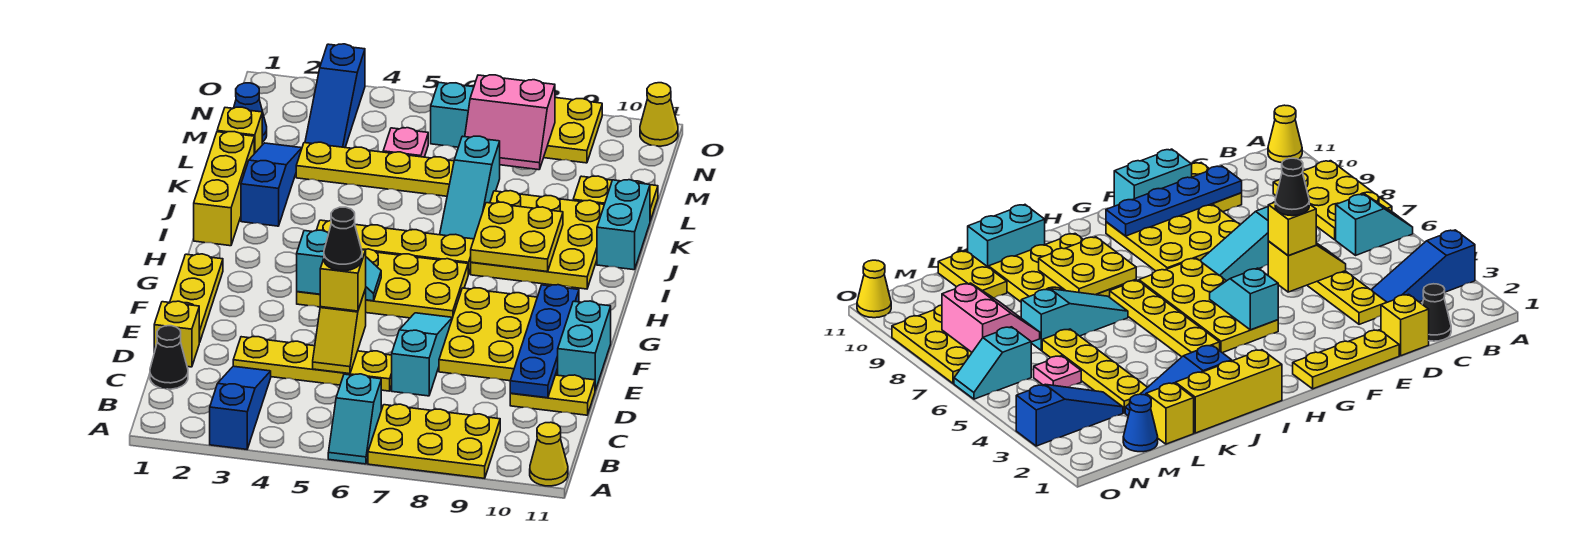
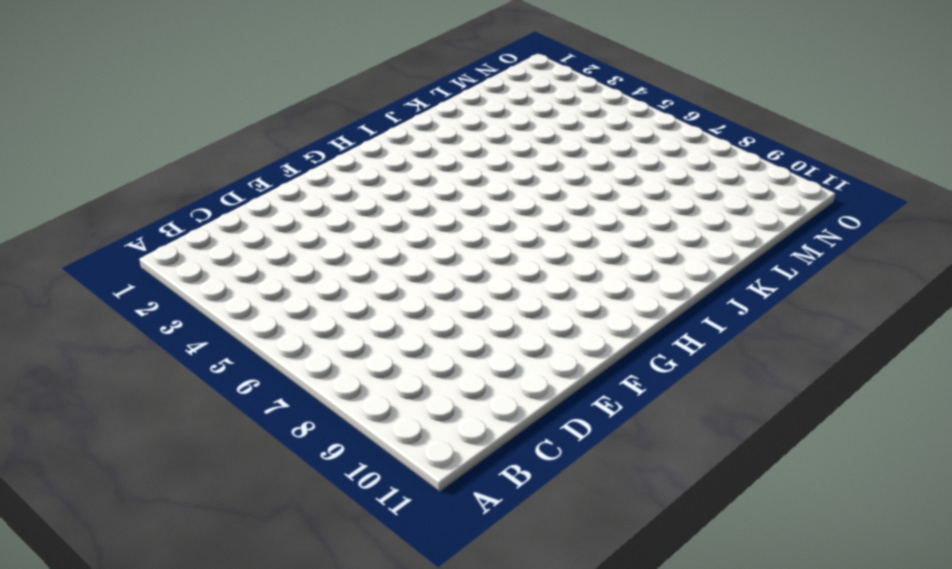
none -> blue 1x3 slope [210,366,271,449]
none -> cyan 1x2 slope [328,374,381,464]
none -> yellow 2x3 plate [368,404,500,478]
none -> yellow 1x1 cone [530,422,568,486]

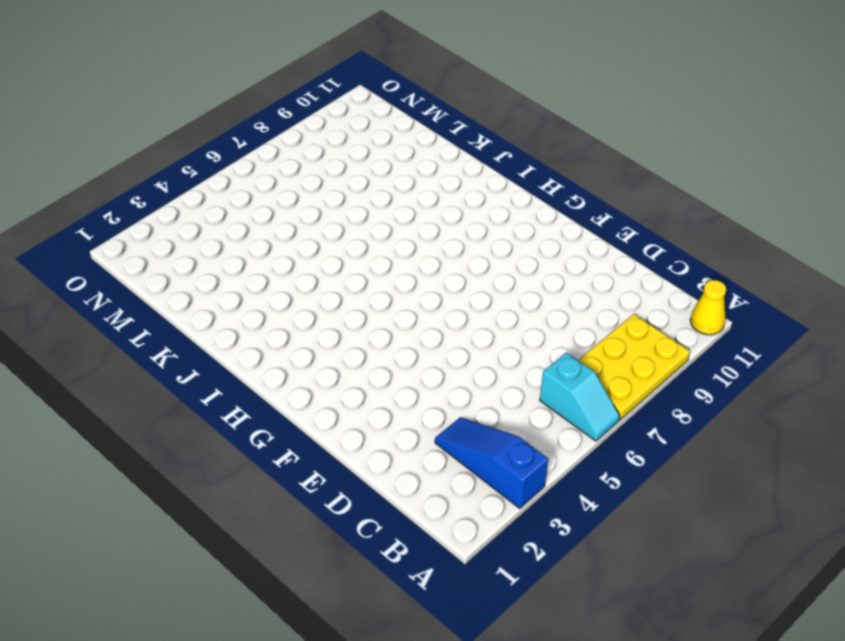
none -> black 1x1 cone [150,326,188,389]
none -> yellow 1x1 brick [154,301,200,367]
none -> yellow 1x4 plate [233,337,392,391]
none -> cyan 1x3 slope [392,313,453,396]

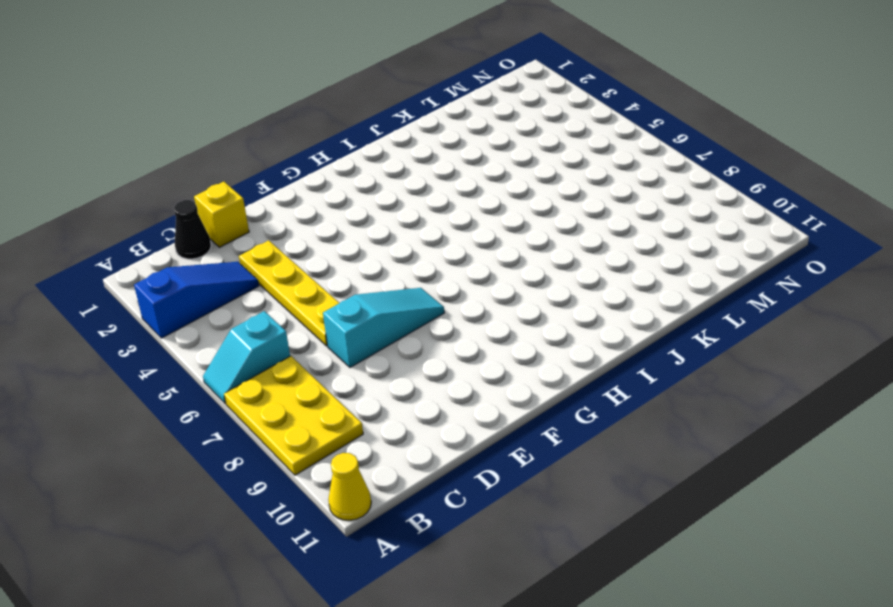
none -> yellow 1x2 plate [510,375,595,415]
none -> yellow 1x3 plate [170,254,223,342]
none -> yellow 3x3 plate [439,288,558,381]
none -> cyan 1x2 brick [558,301,611,390]

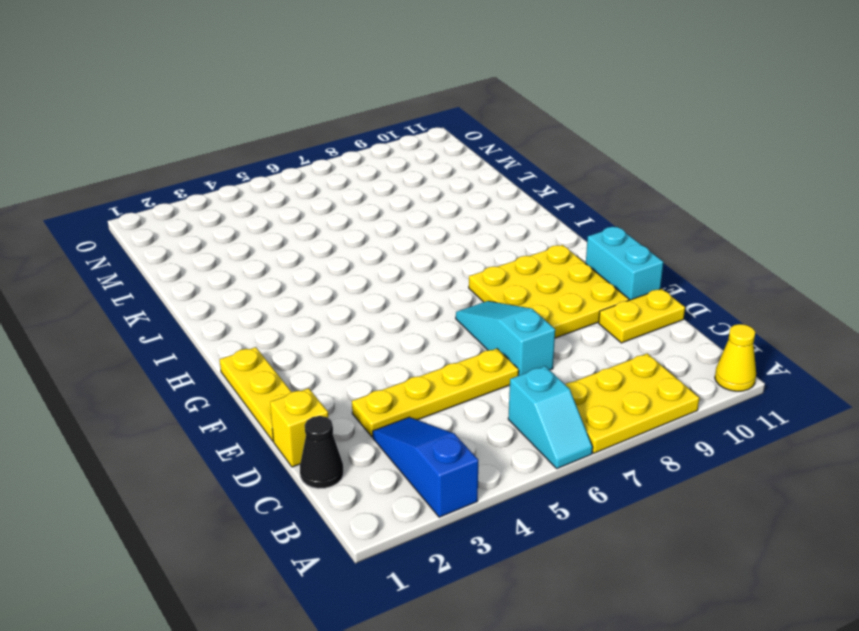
none -> yellow 2x4 plate [297,249,468,318]
none -> yellow 1x3 brick [194,132,254,246]
none -> yellow 1x4 plate [316,220,474,274]
none -> yellow 3x3 plate [471,191,604,289]

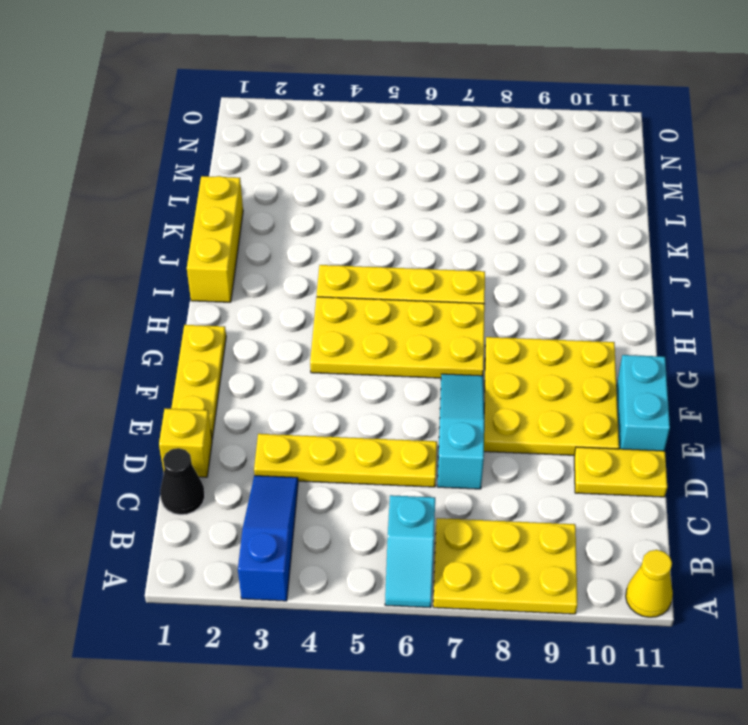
none -> yellow 3x3 plate [471,191,604,289]
none -> blue 1x3 slope [241,143,302,226]
none -> cyan 1x3 slope [440,136,500,239]
none -> cyan 1x2 brick [597,180,650,270]

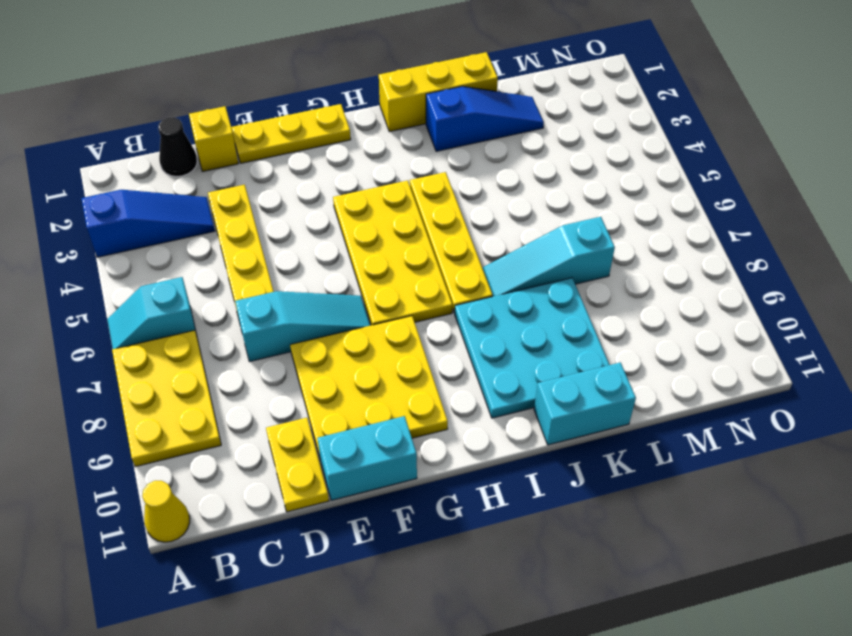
cyan 3x3 plate [455,278,609,418] -> yellow 3x3 plate [471,191,604,289]
none -> yellow 1x1 brick [217,107,262,154]
none -> yellow 1x4 plate [296,142,454,196]
none -> yellow 1x2 plate [573,176,658,221]
none -> blue 1x1 cone [234,83,267,142]

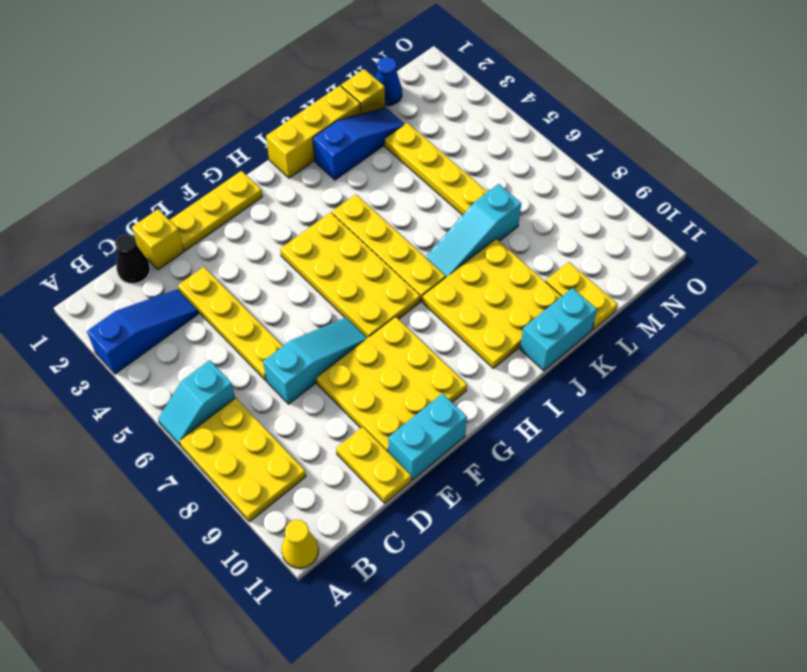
none -> blue 1x3 slope [305,44,365,148]
none -> pink 1x1 plate [383,128,428,157]
none -> cyan 1x2 slope [431,83,474,147]
none -> yellow 2x3 plate [544,98,602,163]

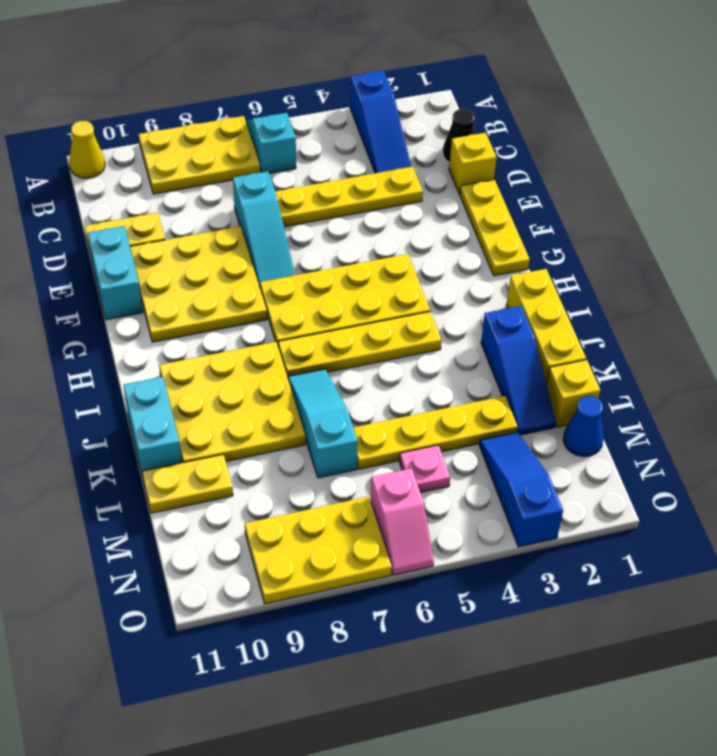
pink 1x2 slope [370,469,434,575] -> cyan 1x2 slope [431,83,474,147]
none -> yellow 1x1 cone [640,83,678,146]
none -> yellow 1x2 slope [313,289,366,374]
none -> blue 1x4 plate [510,285,579,398]
none -> cyan 1x2 slope [297,230,381,301]

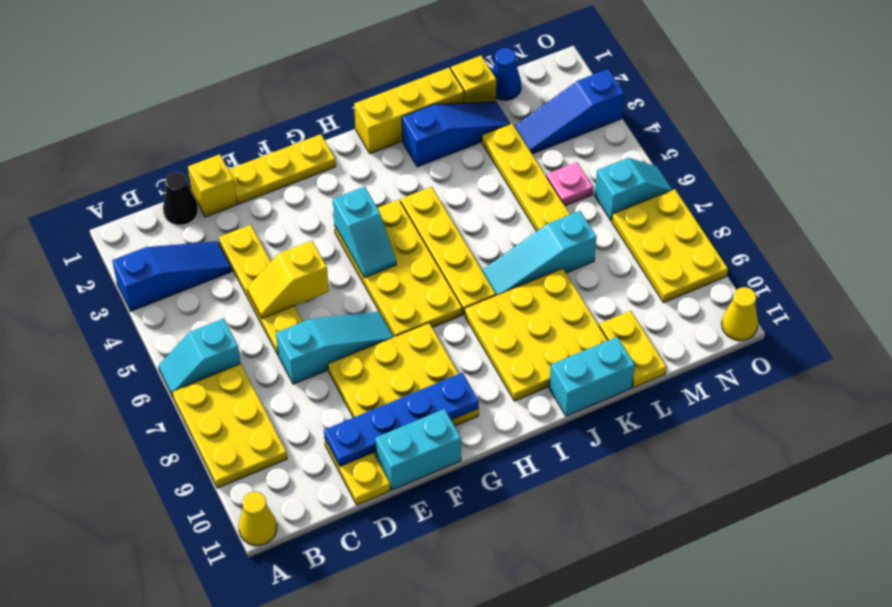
none -> yellow 2x2 plate [471,202,563,272]
none -> pink 2x2 slope [465,75,555,170]
none -> yellow 1x1 brick [320,250,366,311]
none -> black 1x1 cone [324,207,362,271]

